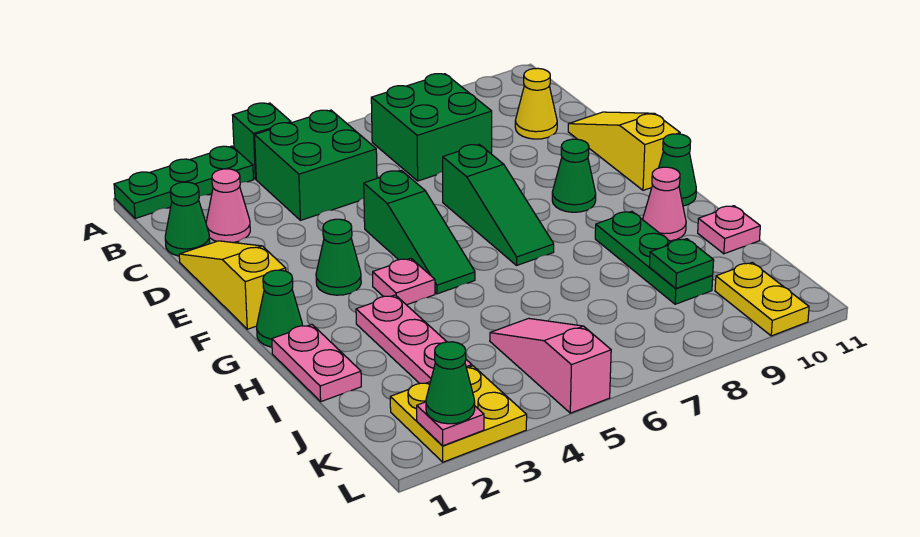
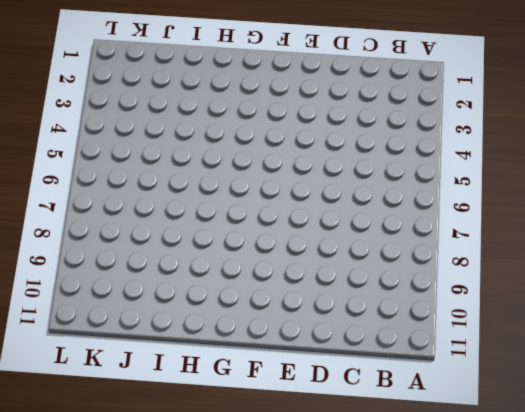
none -> green 1x3 plate [114,146,254,218]
none -> green 1x1 brick [233,103,291,179]
none -> green 2x2 brick [255,110,377,220]

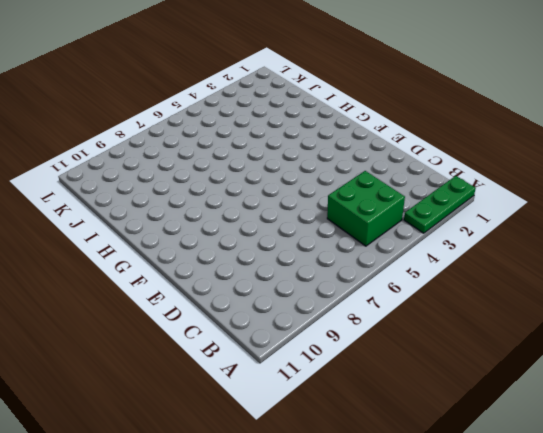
none -> green 1x1 brick [233,103,291,179]
none -> green 2x2 brick [371,74,492,181]
none -> green 1x1 cone [165,182,210,256]

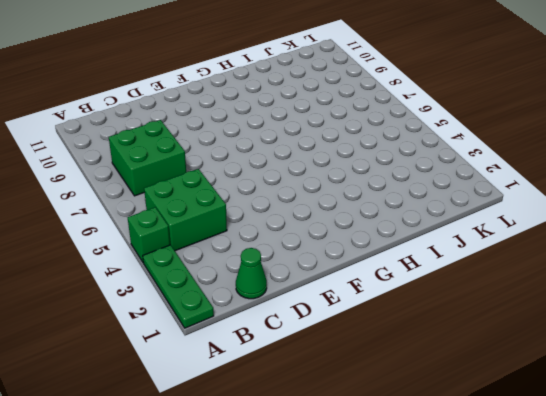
none -> pink 1x1 cone [206,169,250,243]
none -> yellow 1x1 cone [515,68,557,139]
none -> yellow 1x3 slope [179,241,286,329]

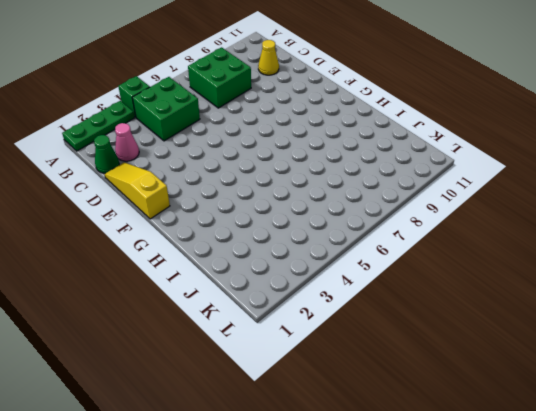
none -> yellow 1x3 slope [568,112,680,190]
none -> green 1x3 slope [364,170,475,294]
none -> green 1x3 slope [443,144,554,265]

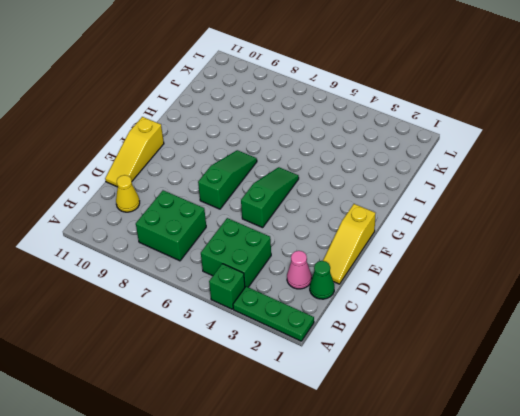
none -> green 1x1 cone [316,219,361,295]
none -> green 1x1 cone [552,139,596,212]
none -> green 1x1 cone [257,270,302,347]

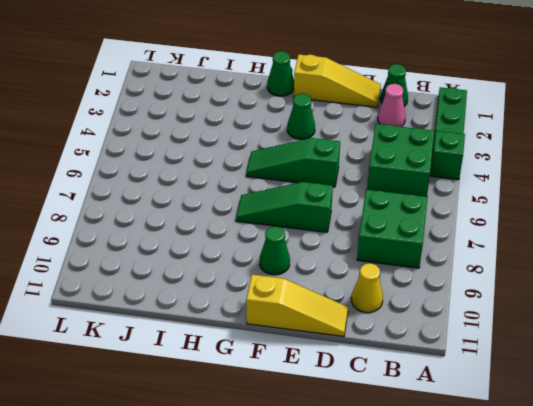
none -> pink 1x1 plate [373,258,435,305]
none -> green 1x1 cone [659,134,696,206]
none -> pink 1x2 plate [272,325,361,401]

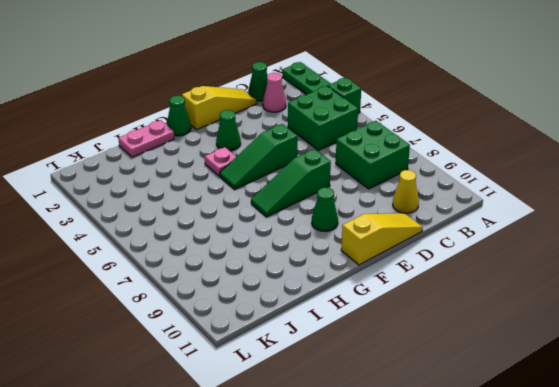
none -> green 1x1 cone [659,134,696,206]
none -> pink 1x3 plate [356,295,472,383]
none -> green 1x3 plate [595,211,713,304]

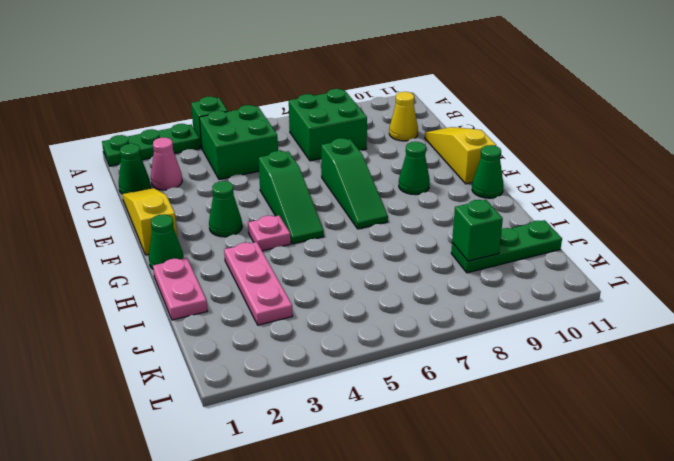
green 1x3 plate [451,220,562,273] -> green 1x3 plate turned to [595,211,713,304]
green 1x1 brick [452,200,503,261] -> green 1x1 plate [649,239,714,288]
none -> pink 1x1 cone [643,167,686,241]
none -> pink 1x1 plate [698,206,760,254]
none -> pink 1x3 slope [490,318,611,413]

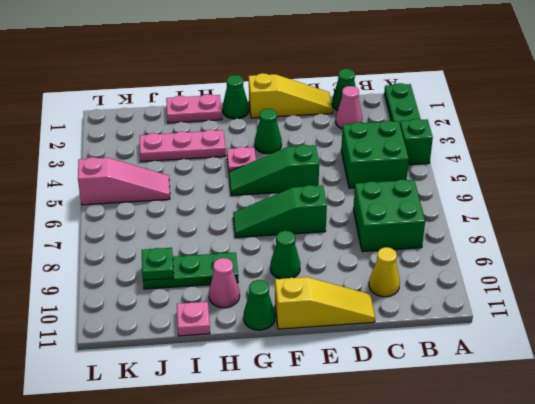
none -> yellow 2x2 plate [390,366,527,462]
none -> yellow 1x2 plate [715,262,809,336]
none -> pink 1x1 plate [417,402,484,446]

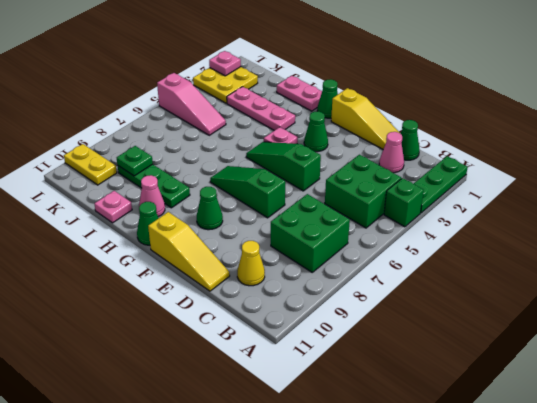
none -> green 1x1 cone [426,342,475,424]

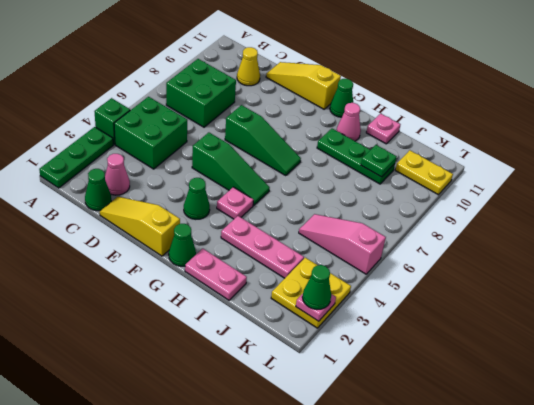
none -> green 1x1 cone [552,139,596,212]

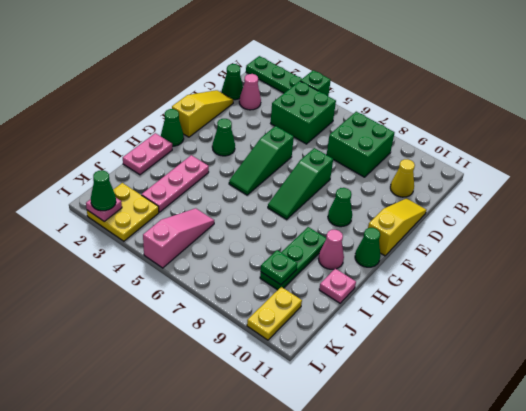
none -> pink 1x1 plate [373,258,435,305]

